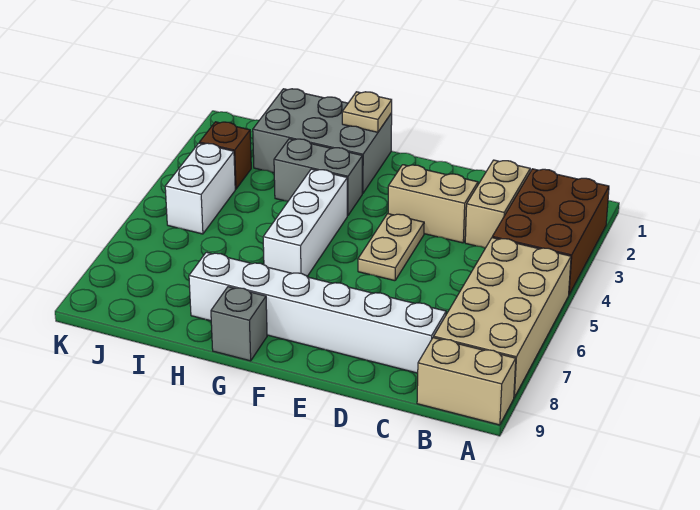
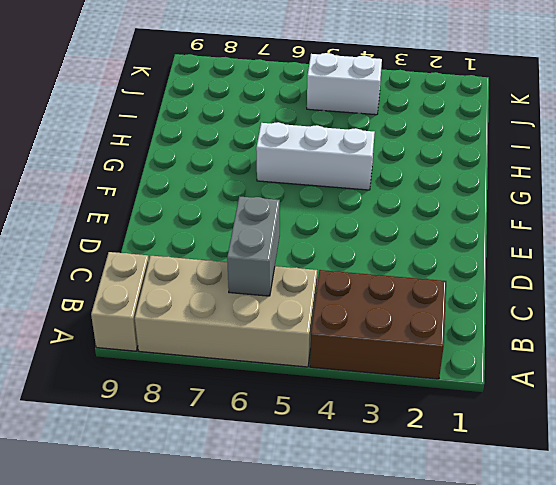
grey 1x2 brick [227,196,280,296] -> grey 1x2 brick moved to [274,139,362,216]
none -> tan 1x2 brick [465,160,530,248]
none -> white 1x6 brick [189,252,446,373]
none -> tan 1x2 brick [388,165,478,243]

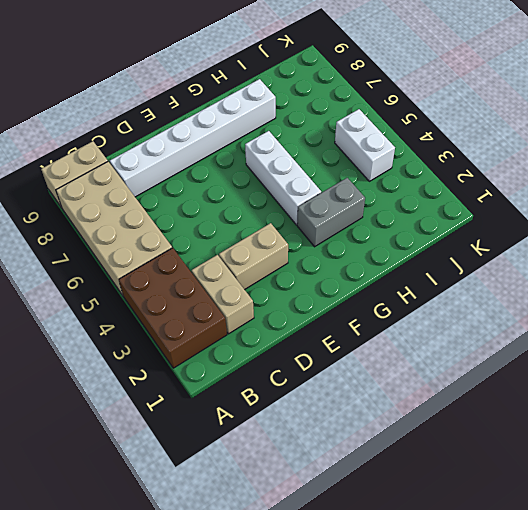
none -> tan 1x2 plate [358,214,424,281]
none -> grey 2x3 brick [253,89,392,193]
none -> grey 1x1 brick [211,287,267,361]

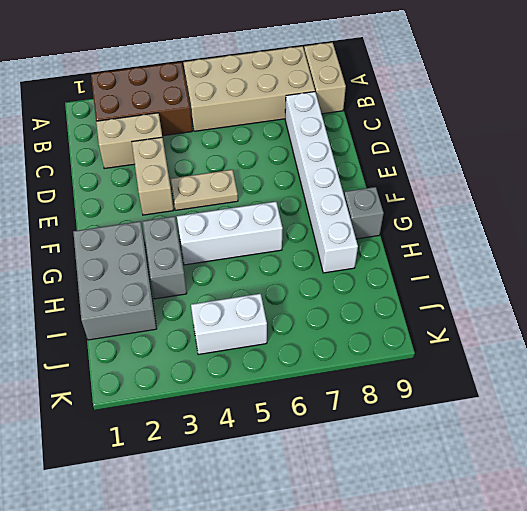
none -> brown 1x1 brick [200,122,251,189]
none -> tan 1x1 plate [342,92,392,132]

